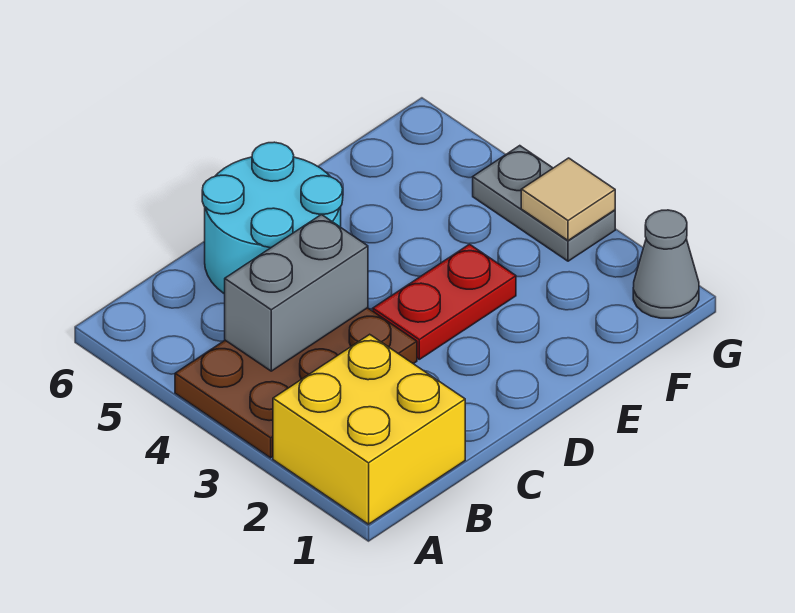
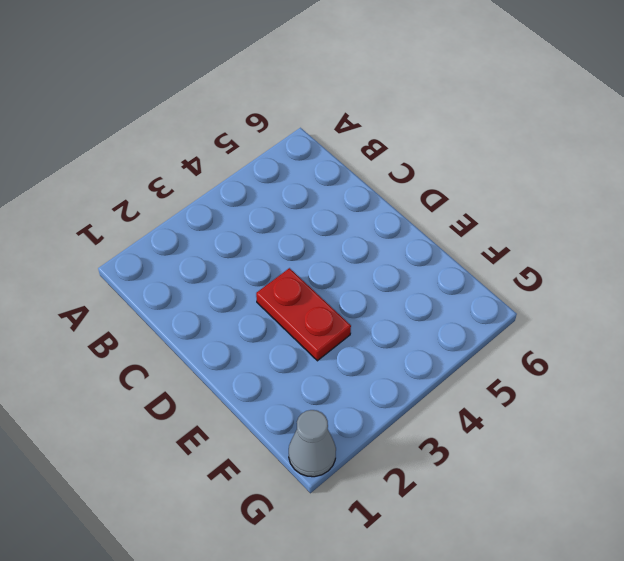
none -> yellow 2x2 brick [273,334,465,524]
none -> brown 2x3 plate [175,308,417,458]

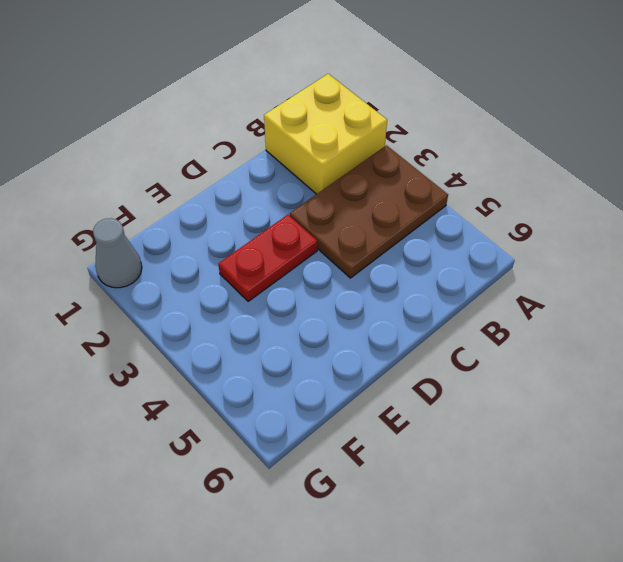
none -> cyan 2x2 round brick [202,142,343,294]
none -> grey 1x2 plate [473,146,615,261]

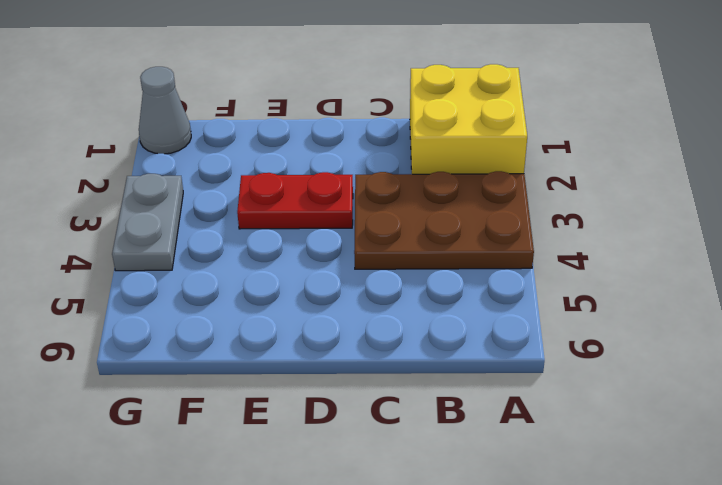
none -> cyan 2x2 round brick [202,142,343,294]
none -> grey 1x2 brick [225,214,368,371]

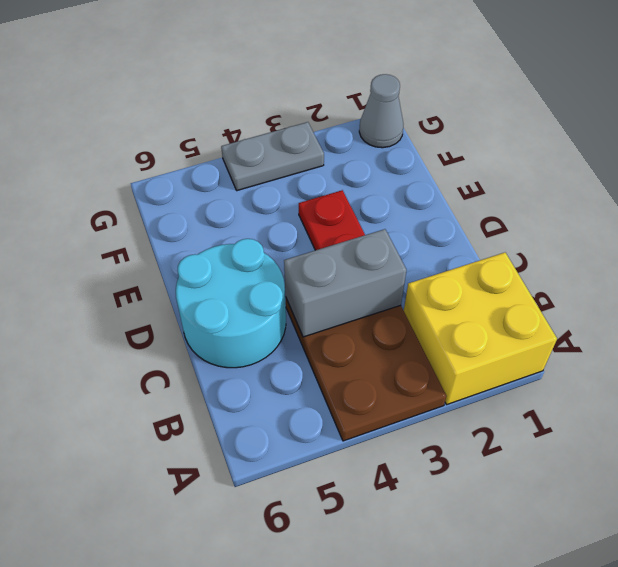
grey 1x2 brick [284,229,406,337] -> grey 1x2 brick turned to [225,214,368,371]
none -> tan 1x1 tile [521,158,615,241]

